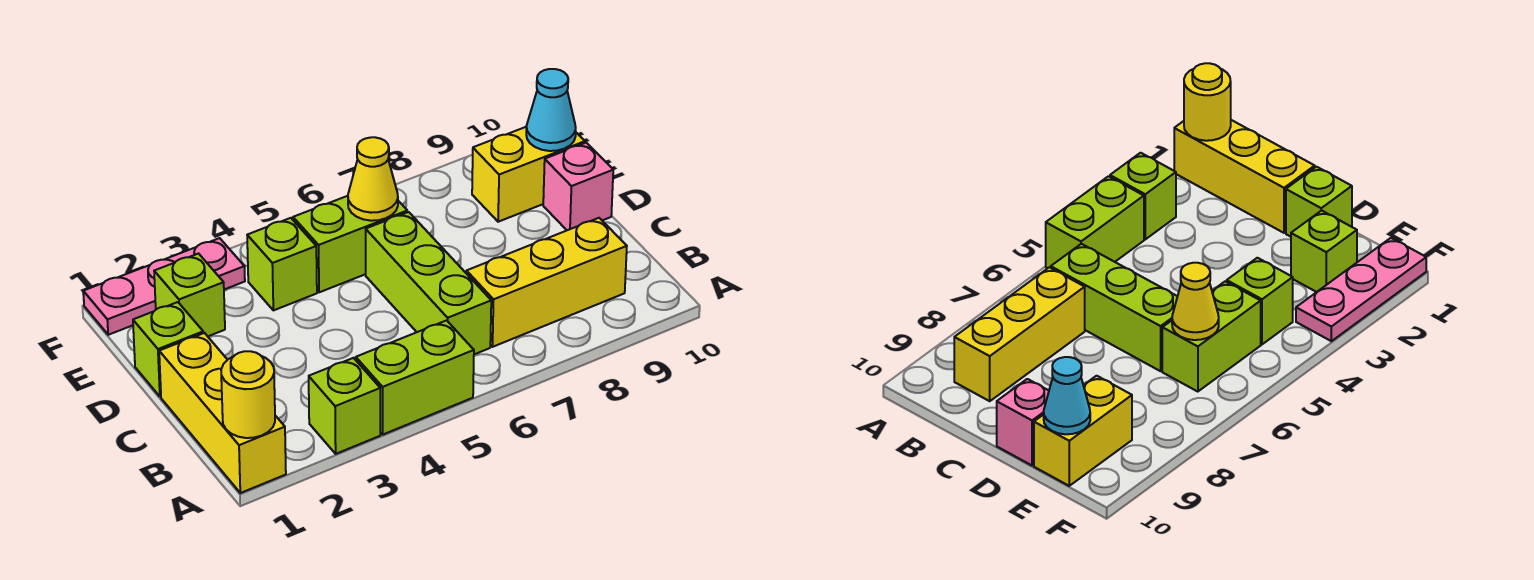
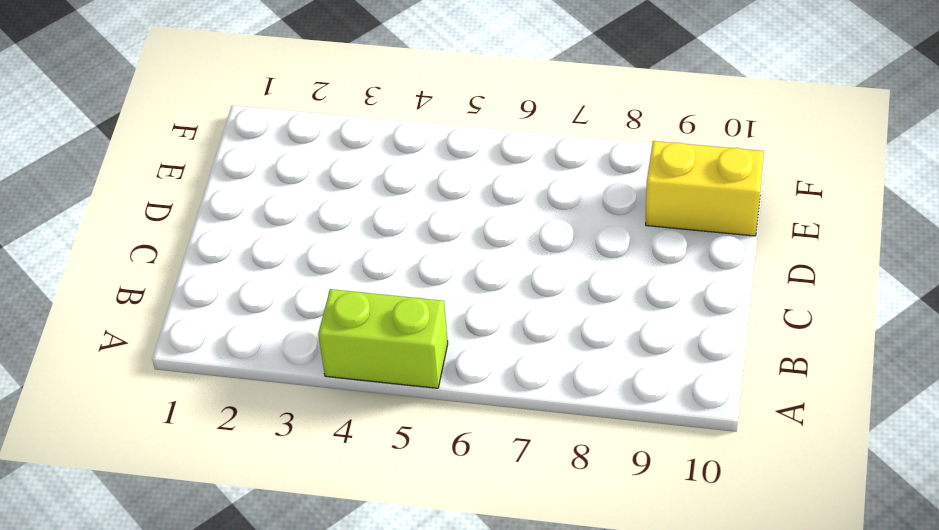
none -> yellow 1x3 brick [159,333,286,493]
none -> lime 1x1 brick [309,358,380,454]
none -> lime 1x3 brick [366,212,491,354]

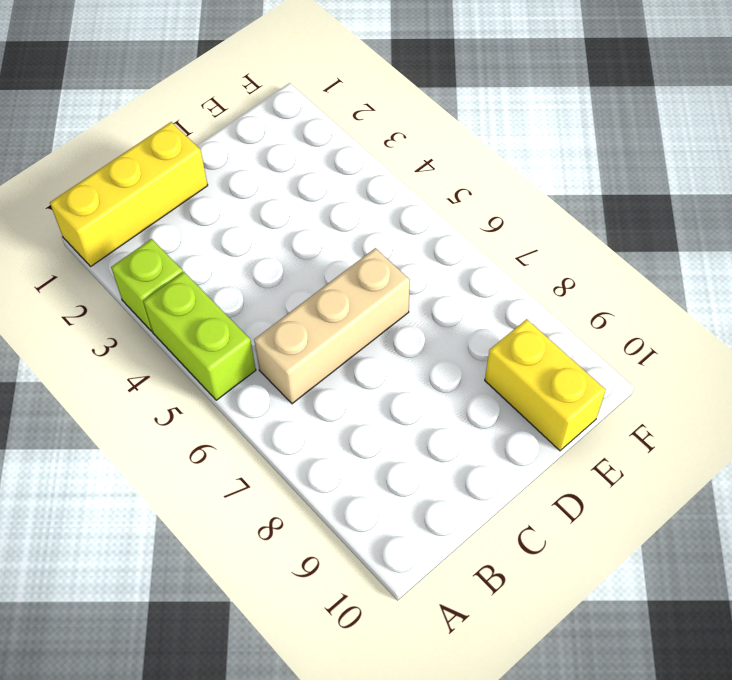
tan 1x3 brick [254,248,410,404] -> lime 1x3 brick [366,212,491,354]
none -> yellow 1x3 brick [466,218,627,347]
none -> lime 1x1 brick [133,302,203,397]
none -> pink 1x1 brick [543,143,613,230]

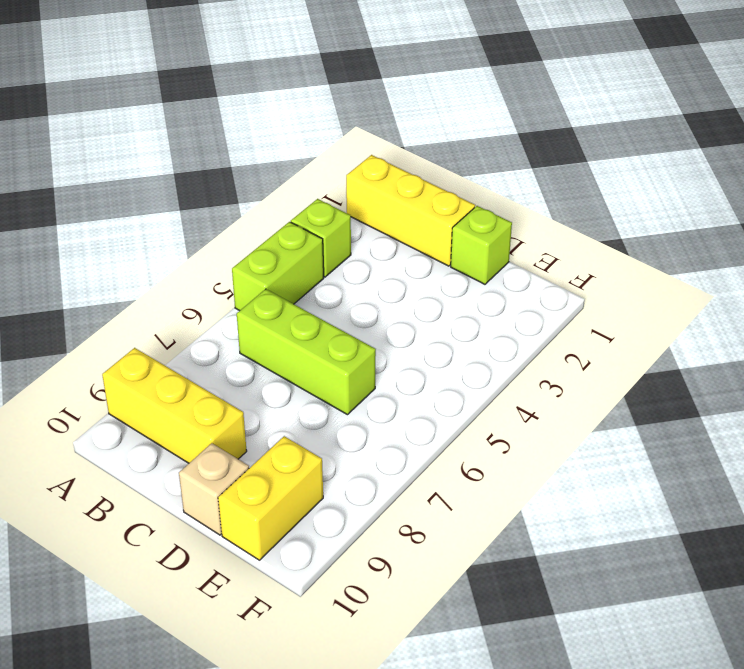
yellow 1x3 brick [102,348,247,463] -> yellow 1x3 brick turned to [466,218,627,347]
tan 1x1 brick [179,443,249,535] -> pink 1x1 brick [543,143,613,230]
none -> lime 1x1 brick [154,254,225,336]
none -> lime 1x1 brick [247,218,317,310]
none -> lime 1x2 brick [293,196,407,292]

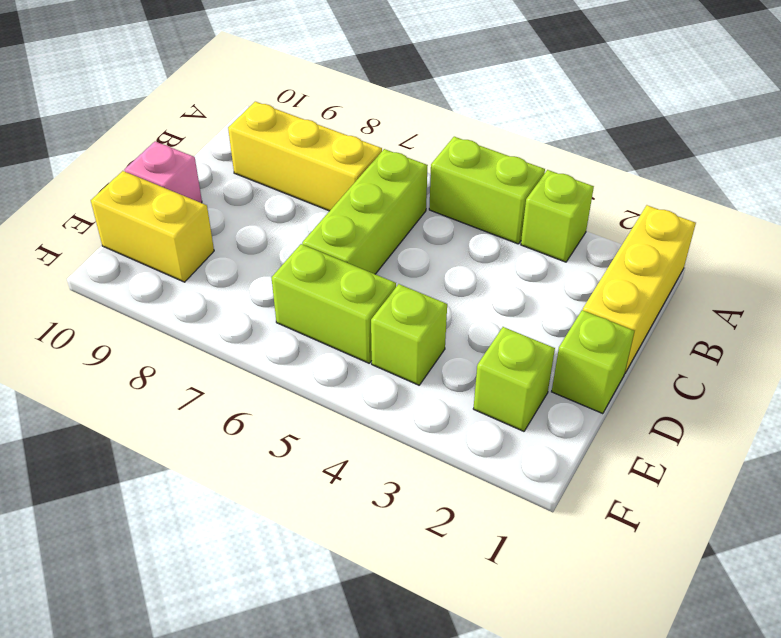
none -> pink 1x3 plate [83,238,245,335]
none -> yellow 1x1 round brick [221,351,275,438]
none -> yellow 1x1 cone [348,137,398,221]

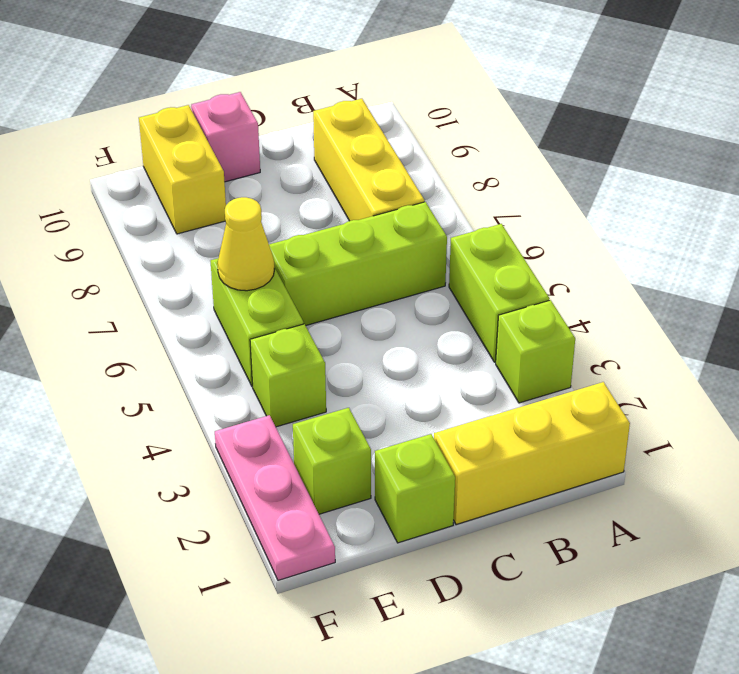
none -> yellow 1x1 round brick [221,351,275,438]
none -> cyan 1x1 cone [526,69,576,151]

